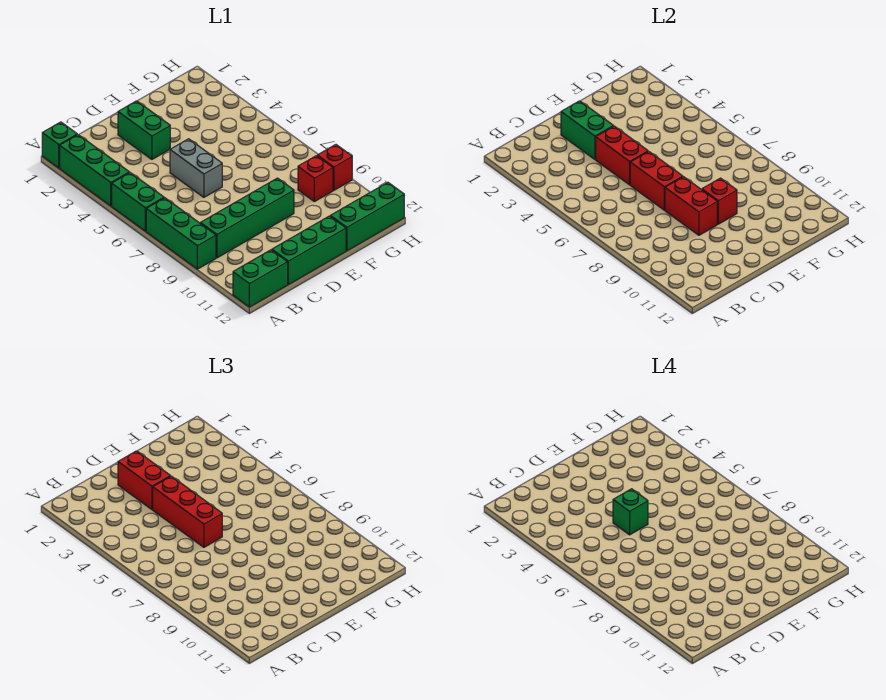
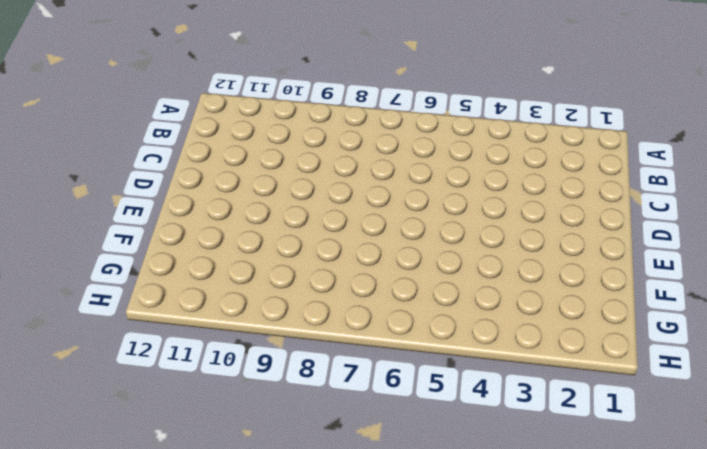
none -> green 1x1 brick [42,122,77,168]
none -> green 1x3 brick [60,135,129,206]
none -> green 1x2 brick [112,173,164,231]

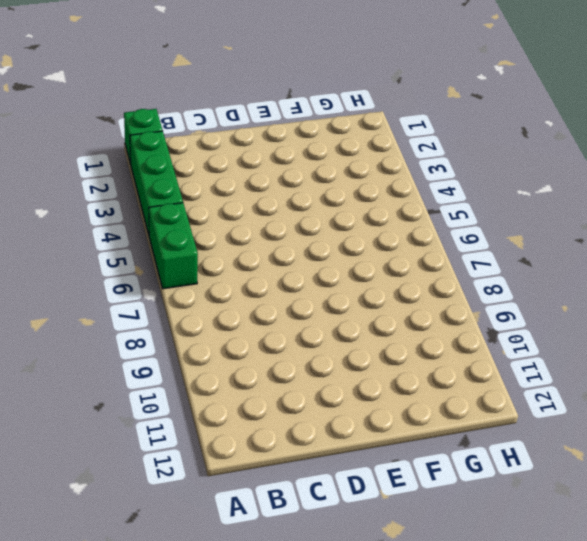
none -> green 1x3 brick [146,198,216,269]
none -> green 1x2 brick [233,250,288,307]
none -> green 1x4 brick [200,178,294,258]

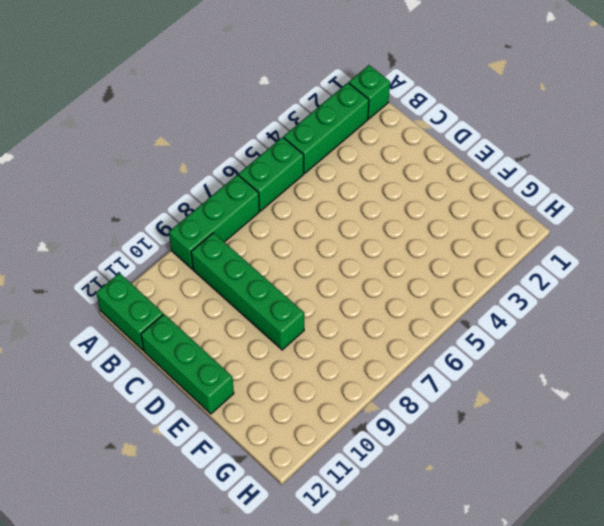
none -> green 1x2 brick [118,101,170,159]
none -> grey 1x2 brick [170,139,222,197]
none -> green 1x3 brick [330,182,404,251]

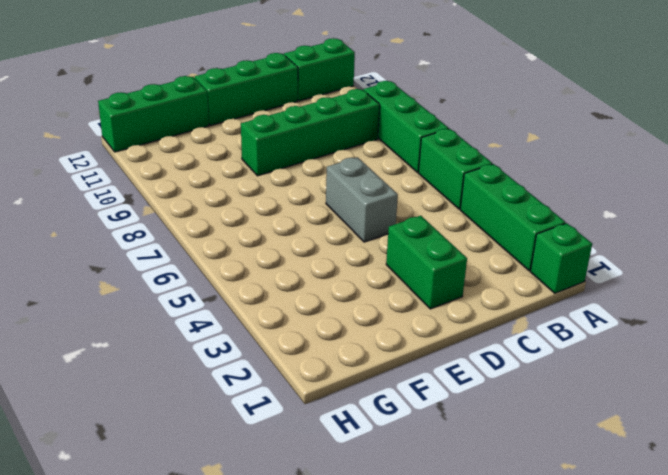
none -> red 1x1 brick [298,156,333,202]
none -> red 1x1 brick [317,145,352,190]
none -> green 1x2 brick [561,101,613,159]

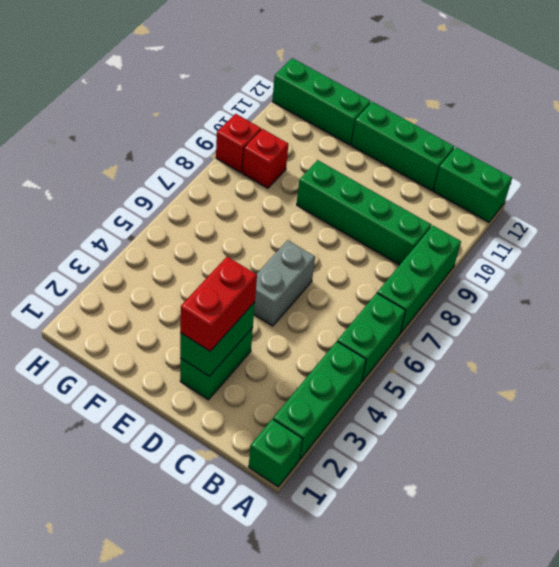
none -> red 1x2 brick [596,126,648,185]
none -> red 1x2 brick [630,152,683,210]
none -> red 1x2 brick [665,177,717,235]

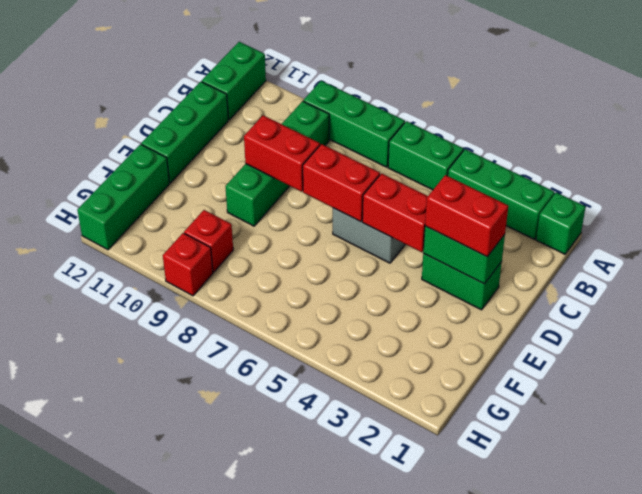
none -> red 1x1 brick [702,178,737,224]
none -> red 1x3 brick [153,476,222,547]
none -> green 1x1 brick [613,489,648,535]

